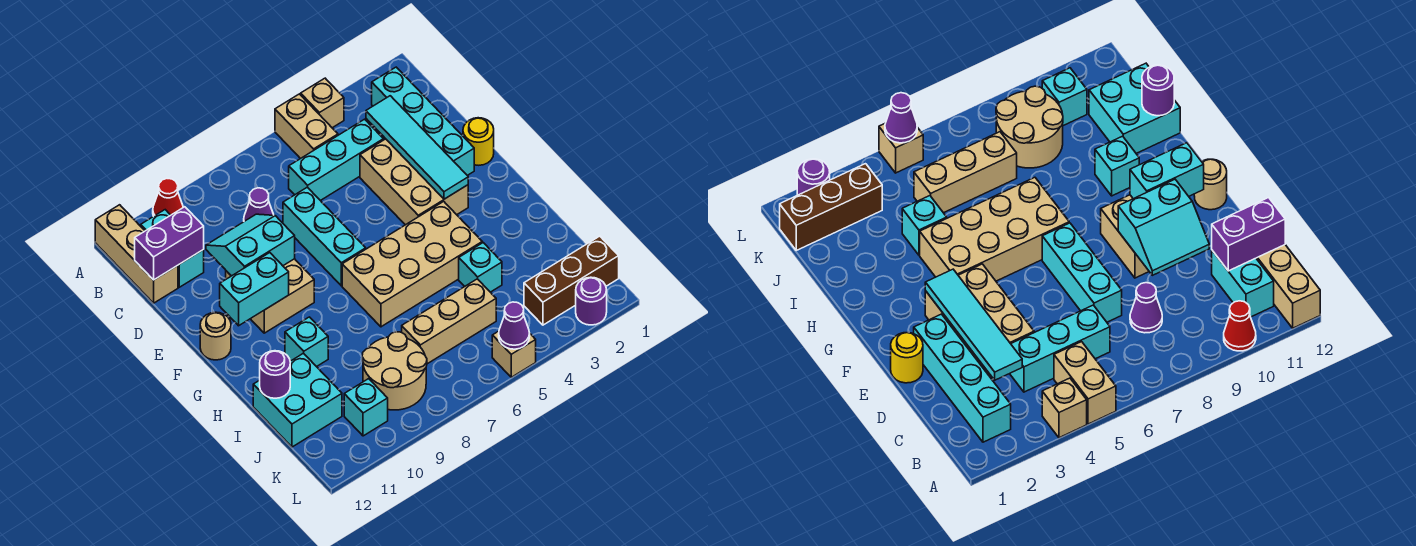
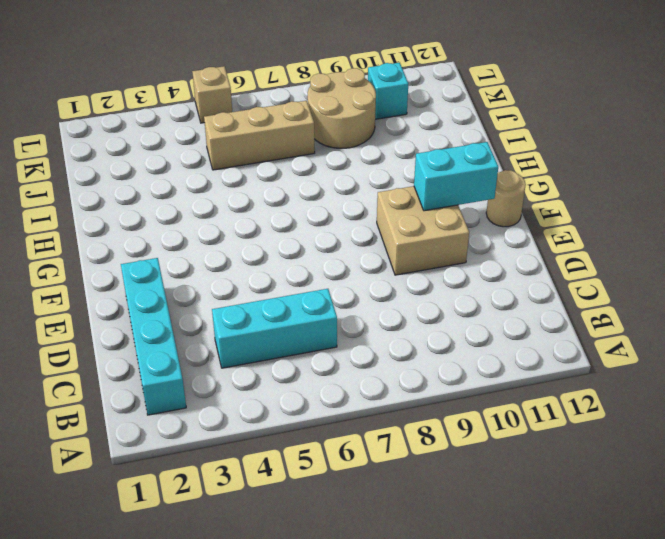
none -> tan 1x1 brick [301,78,344,128]
none -> tan 1x2 brick [275,94,338,159]
none -> red 1x1 cone [153,179,183,216]

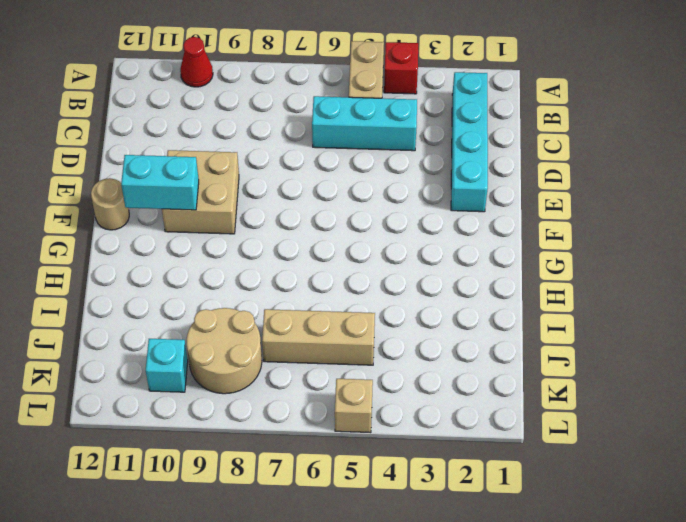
red 1x1 brick [384,42,418,94] -> tan 1x1 brick [301,78,344,128]
none -> tan 1x3 brick [95,205,178,303]
none -> cyan 1x2 brick [141,210,204,287]
none -> purple 1x1 cone [244,188,274,221]

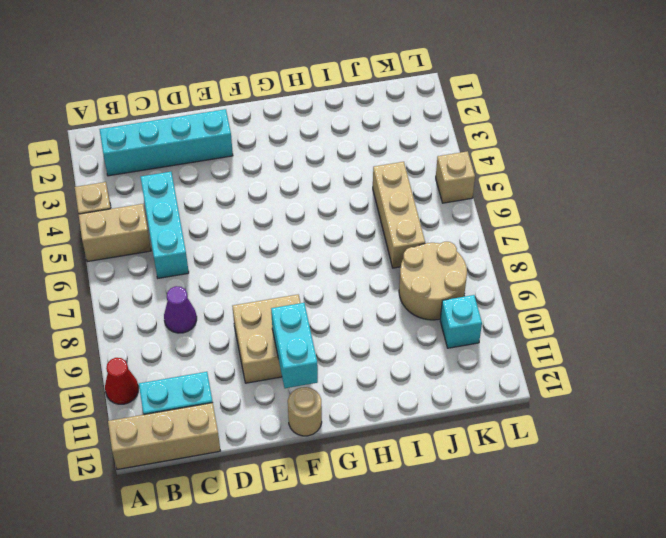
none -> tan 2x3 brick [360,139,468,225]
none -> cyan 1x3 brick [283,187,366,286]
none -> yellow 1x1 round brick [463,118,494,165]

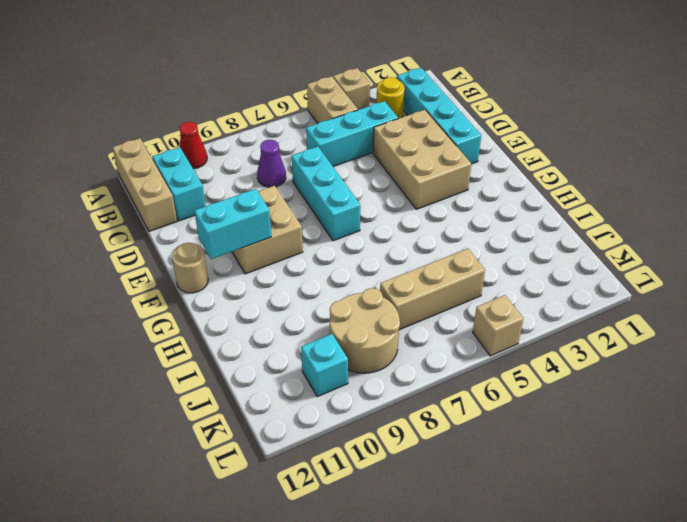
yellow 1x1 round brick [377,77,405,119] -> yellow 1x1 round brick moved to [463,118,494,165]
none -> tan 2x4 brick [342,201,482,327]
none -> cyan 1x1 brick [285,317,328,367]
none -> cyan 1x1 brick [459,243,502,292]

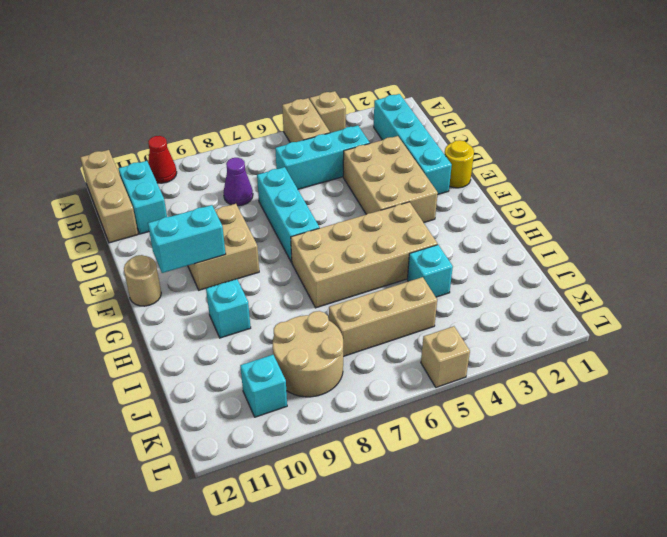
none -> cyan 2x2 brick [253,353,342,447]
none -> brown 1x3 brick [524,236,619,325]
none -> purple 1x1 round brick [576,277,607,325]

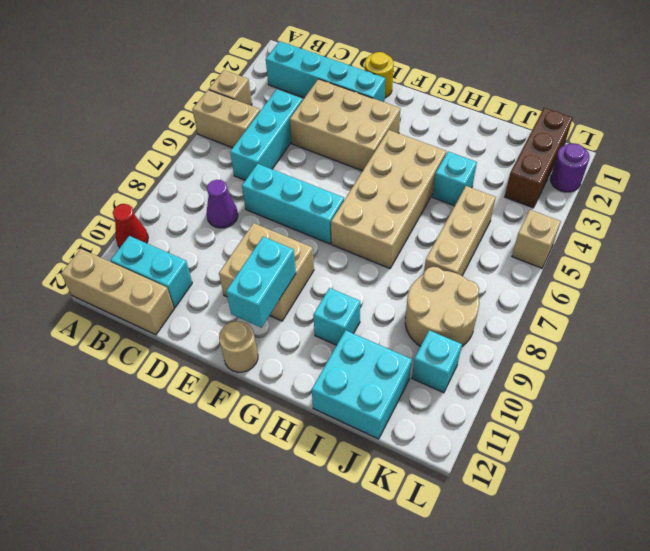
none -> cyan 1x4 tile [366,96,468,199]
none -> purple 1x2 brick [135,207,204,280]
none -> cyan 2x2 slope [206,214,295,276]

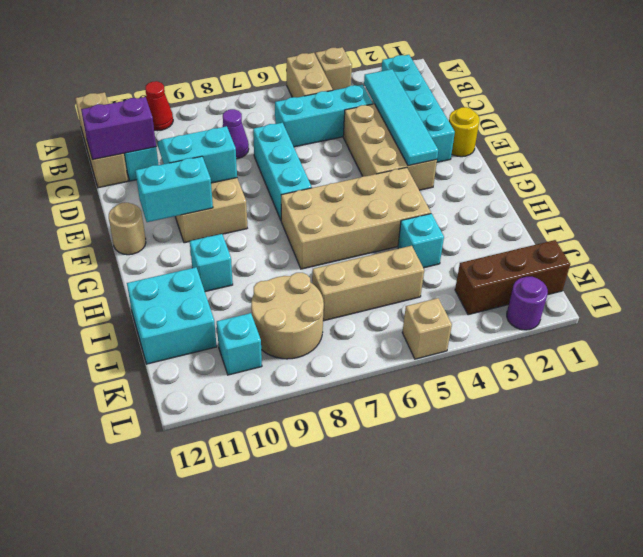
none -> purple 1x1 round brick [260,351,290,398]
none -> purple 1x1 cone [499,302,530,349]

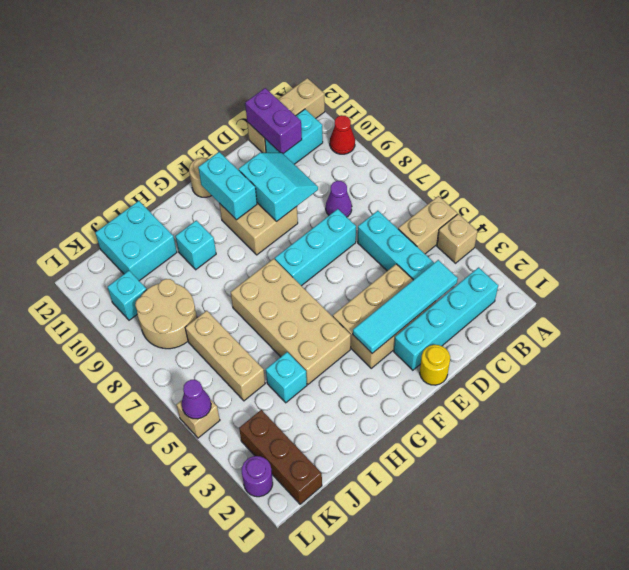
none -> purple 1x1 round brick [260,351,290,398]

